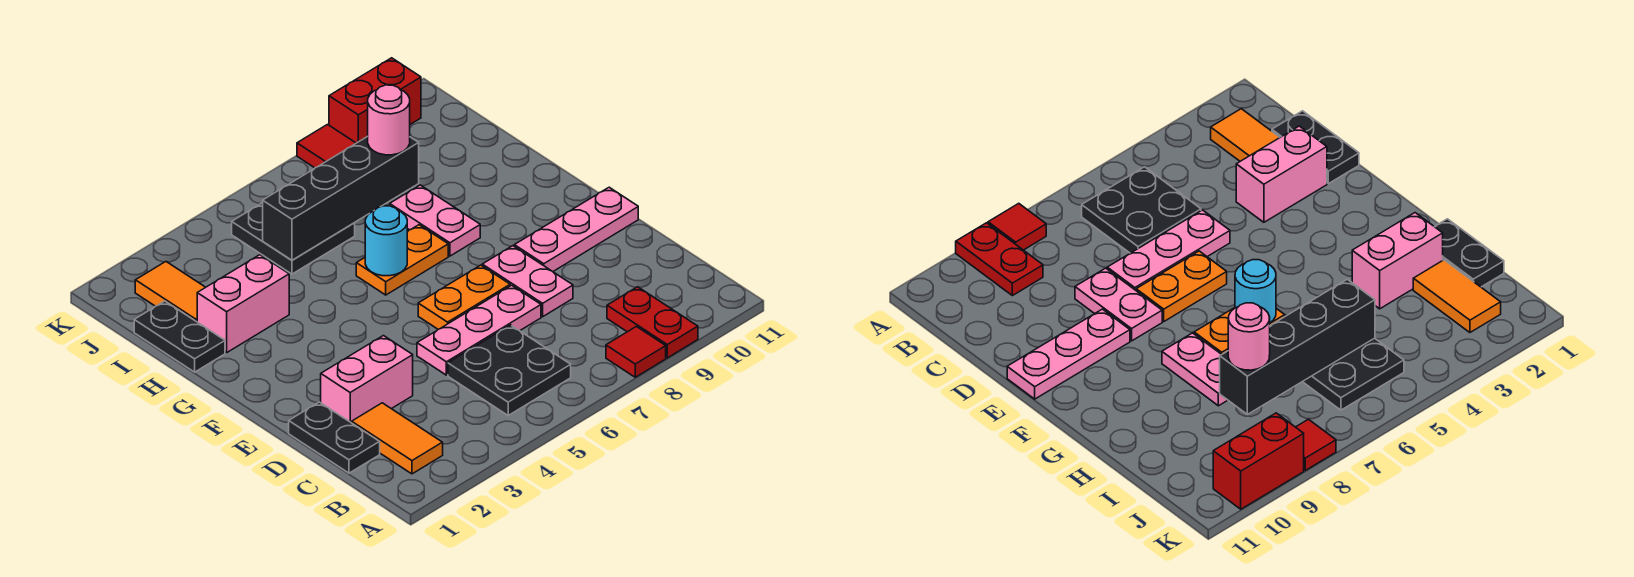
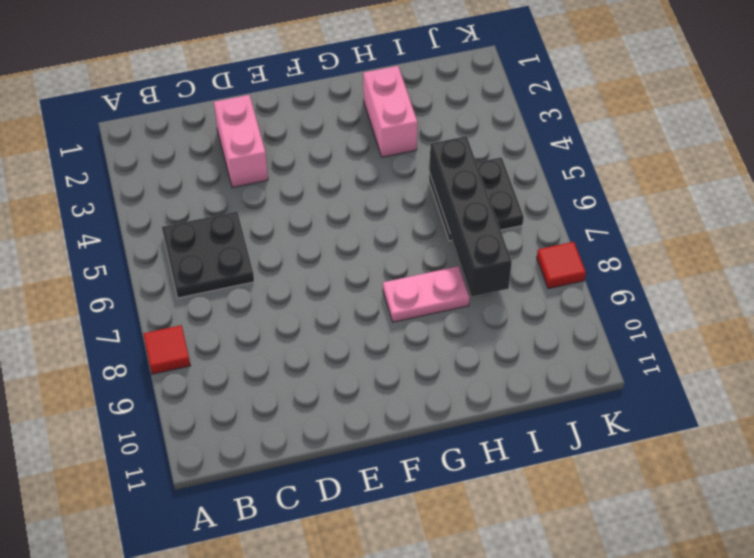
none -> red 1x2 plate [607,287,698,358]
none -> orange 1x2 tile [352,403,443,474]
none -> black 1x2 plate [289,402,380,473]

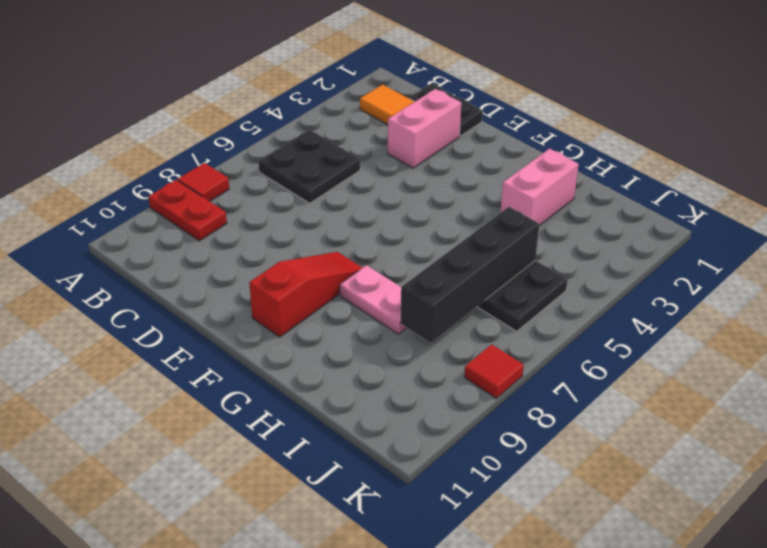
red 1x3 slope [249,252,362,337] -> none
none -> pink 1x3 plate [417,285,541,375]
none -> pink 1x2 plate [482,246,573,317]
none -> orange 1x2 plate [418,265,510,329]

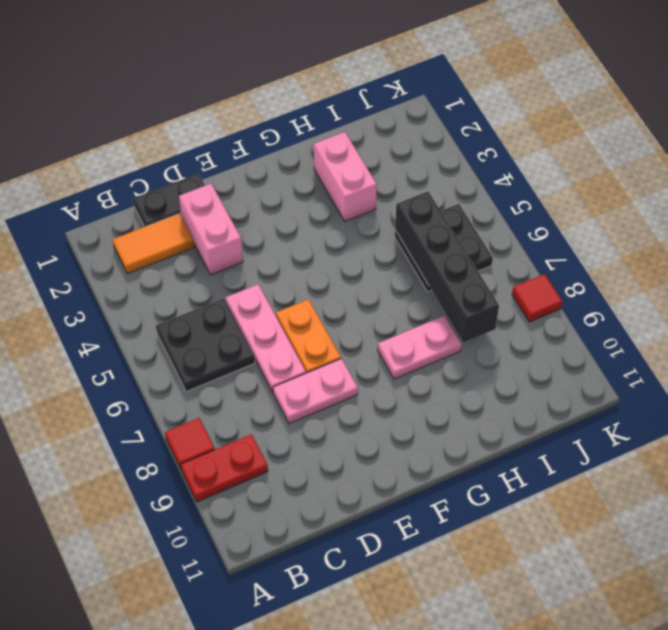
none -> pink 1x3 plate [514,187,638,271]
none -> orange 1x2 plate [356,225,448,295]
none -> black 1x2 plate [134,301,225,372]

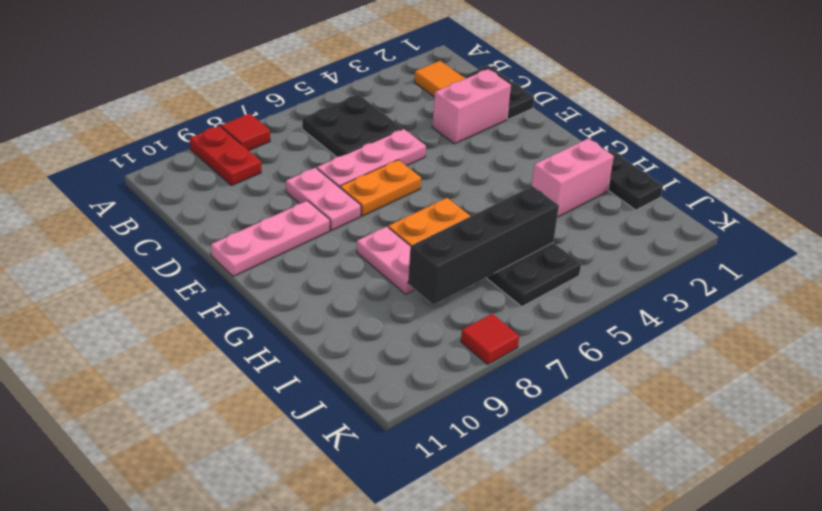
none -> orange 1x2 tile [135,262,206,322]
none -> red 1x2 brick [329,58,421,143]
none -> cyan 1x1 round brick [365,206,407,276]

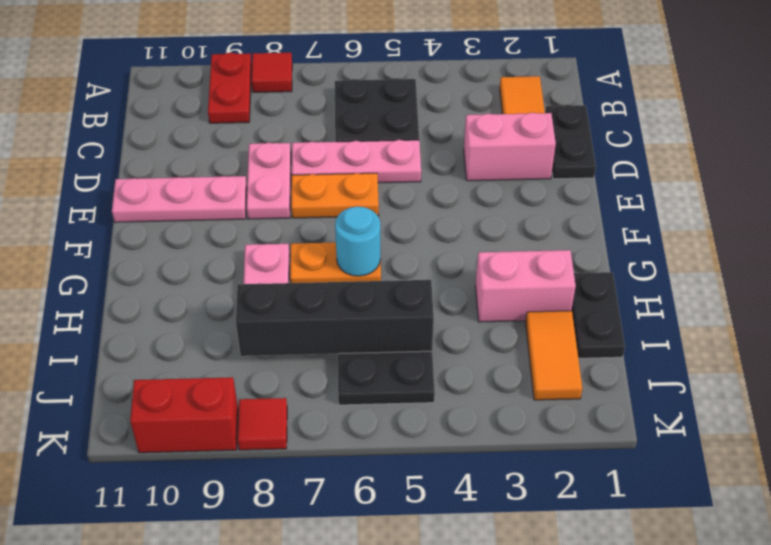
none -> pink 1x1 round brick [368,85,410,155]

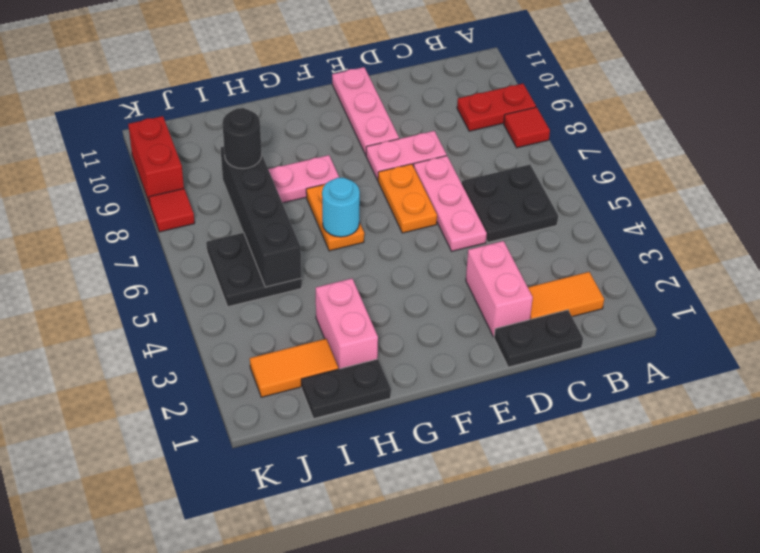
black 1x1 round brick [222,108,262,169] -> pink 1x1 round brick [368,85,410,155]

